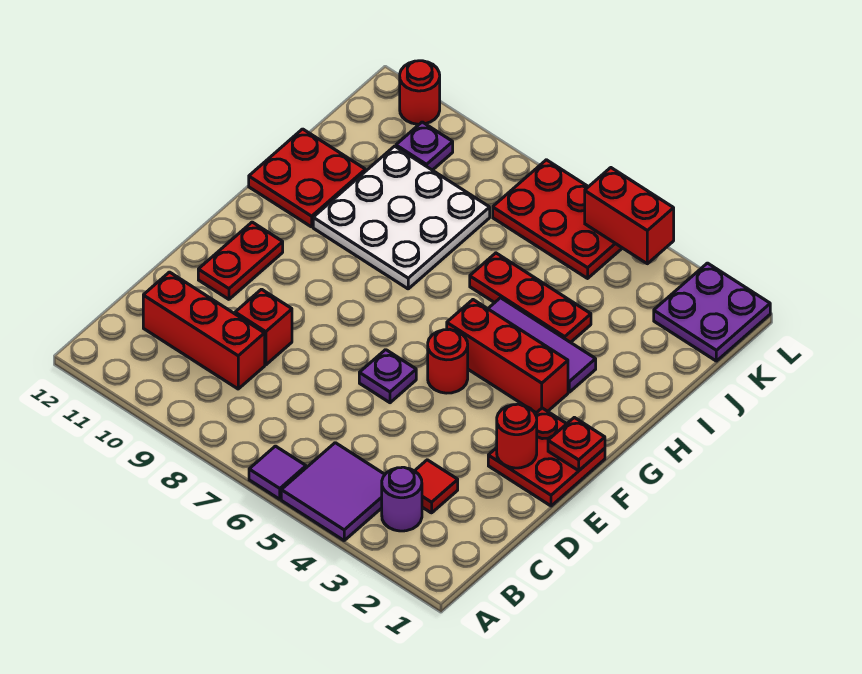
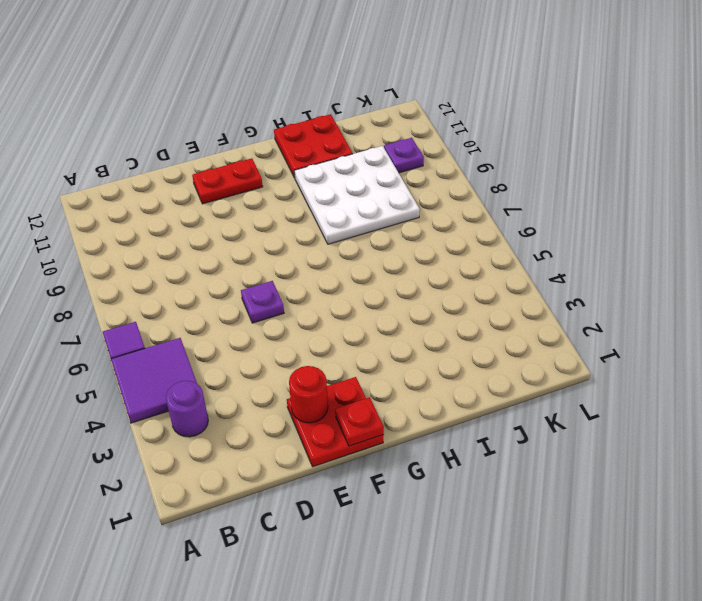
none -> red 1x1 tile [415,460,458,513]
none -> red 1x3 brick [143,272,265,389]
none -> red 1x1 brick [235,289,292,365]

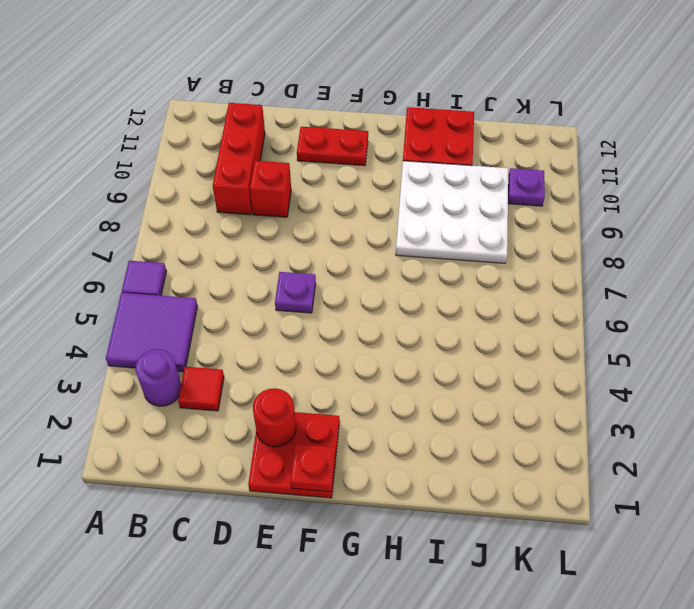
none -> red 1x1 round brick [428,329,468,393]
none -> red 1x3 brick [447,300,568,413]
none -> purple 1x3 tile [488,298,596,392]

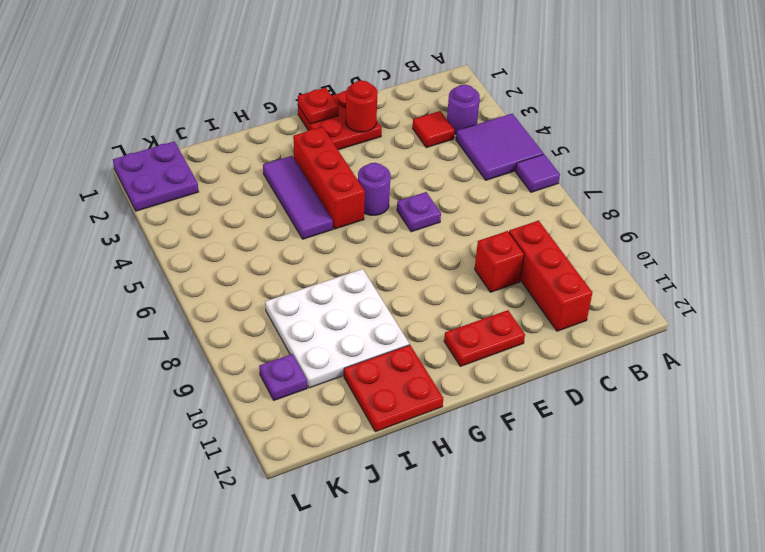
purple 1x1 round brick [358,163,391,215] -> red 1x1 round brick [428,329,468,393]
none -> red 1x3 plate [470,253,591,342]
none -> red 2x3 plate [493,160,622,278]
none -> red 1x1 round brick [400,61,440,124]

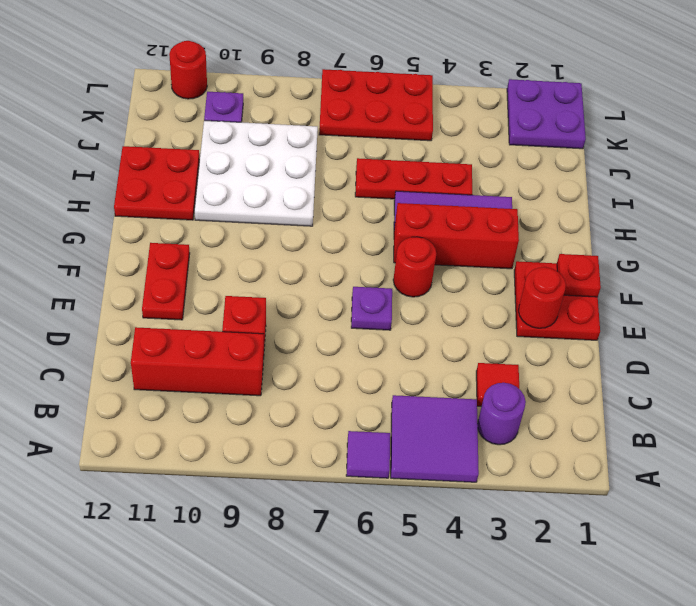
none -> red 1x2 brick [585,168,674,264]

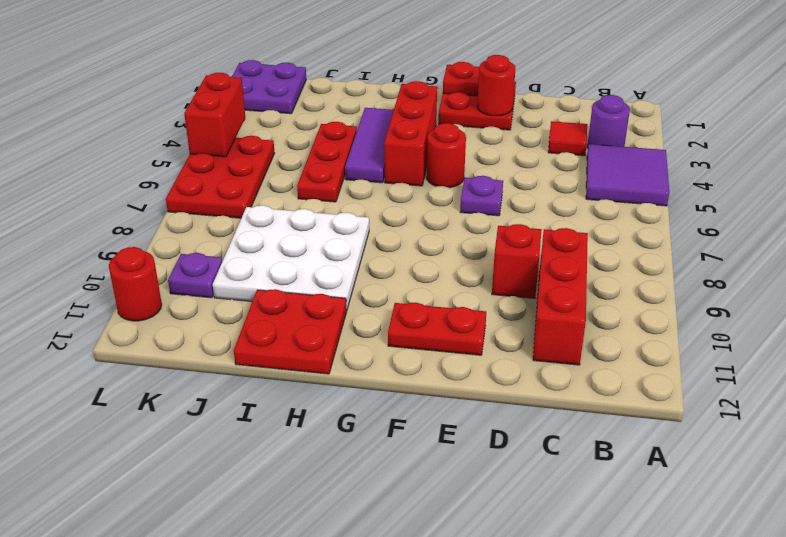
none -> purple 1x1 tile [249,446,306,499]

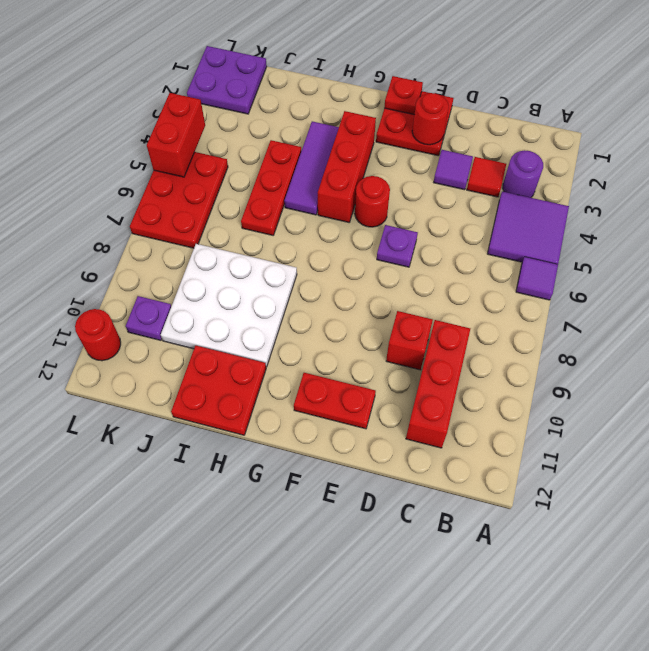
purple 1x1 tile [434,150,473,190] -> none

